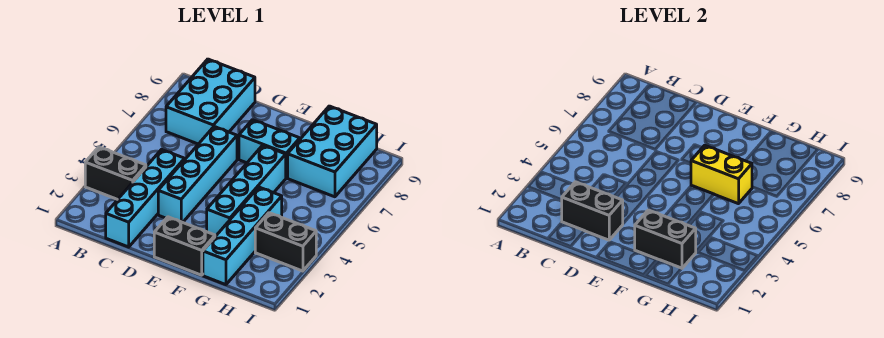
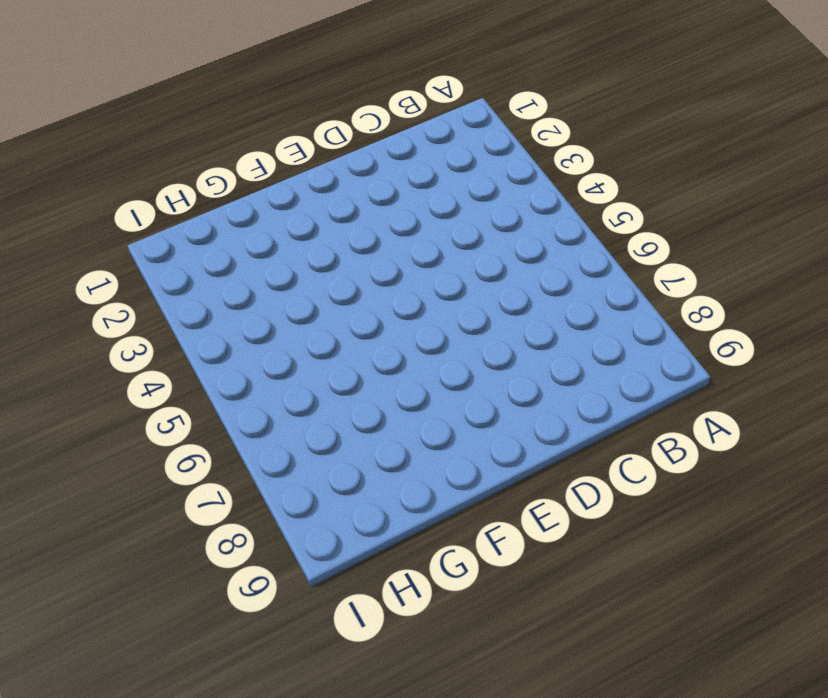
none -> black 1x2 brick [85,147,146,200]
none -> cyan 2x3 brick [166,59,255,144]
none -> cyan 1x4 brick [106,149,185,247]

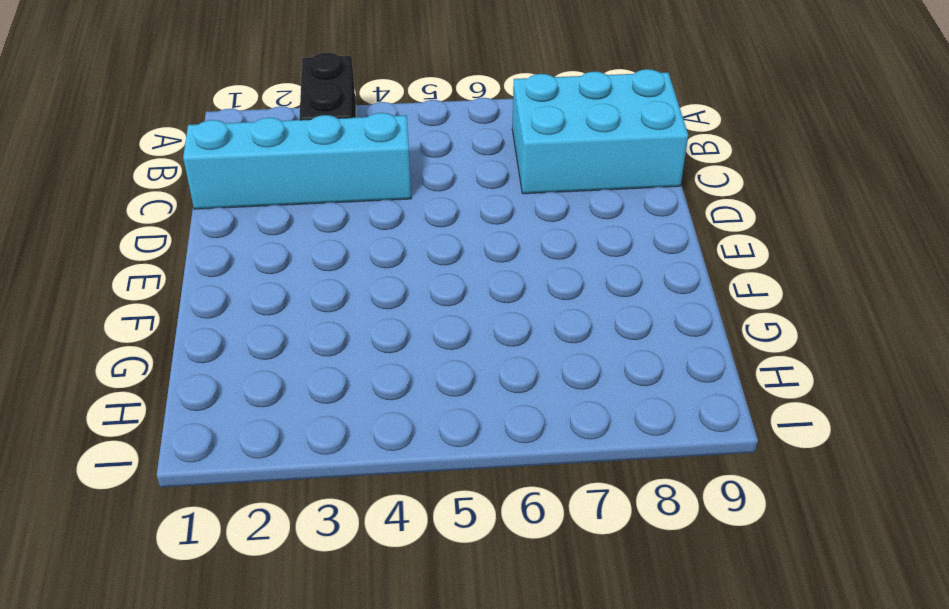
none -> cyan 1x4 brick [158,127,237,222]
none -> black 1x2 brick [154,217,215,275]
none -> cyan 1x2 brick [239,120,300,178]

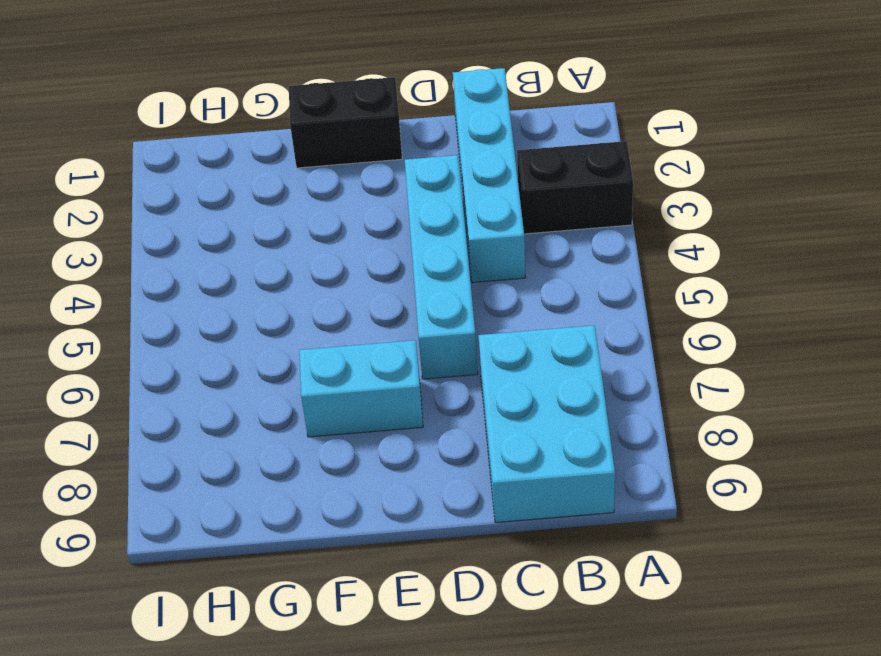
none -> cyan 1x4 brick [207,145,286,236]
none -> cyan 1x4 brick [203,187,282,285]
none -> cyan 2x3 brick [288,106,377,197]

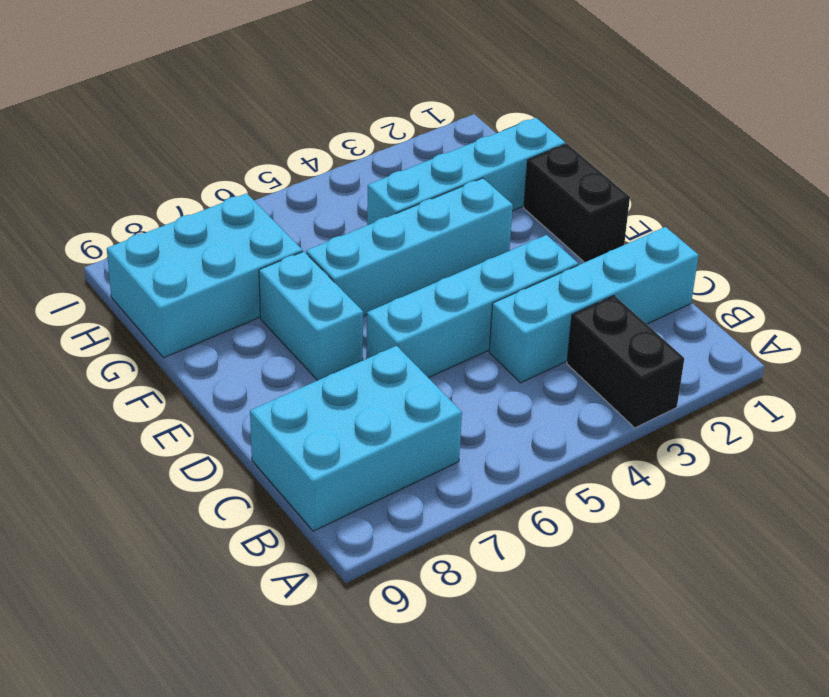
none -> black 1x2 brick [255,213,316,271]
none -> black 1x2 brick [562,182,623,240]
none -> black 1x2 brick [635,210,696,268]

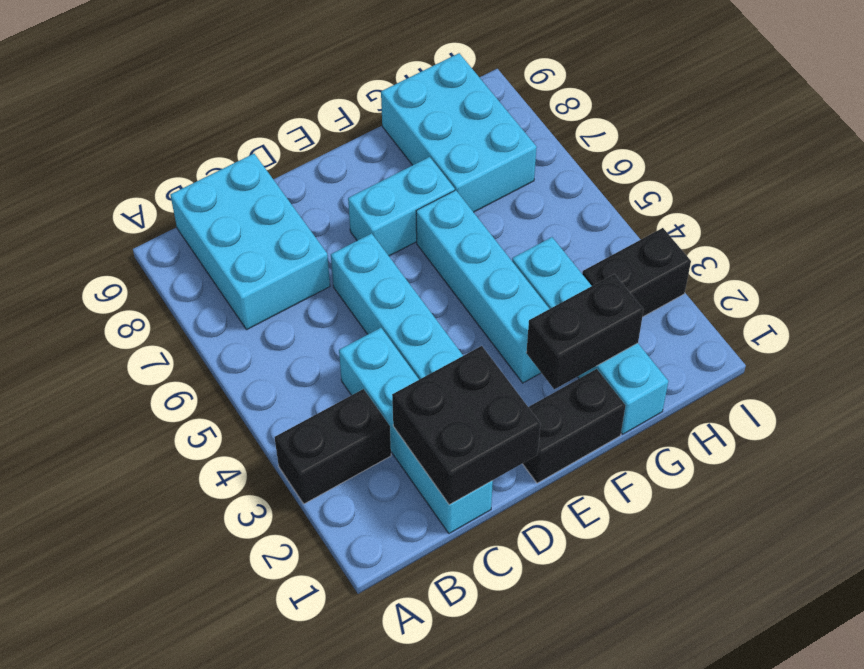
black 2x2 brick [392,346,541,505] -> black 1x2 brick [562,182,623,240]
none -> yellow 1x2 brick [691,145,752,204]

